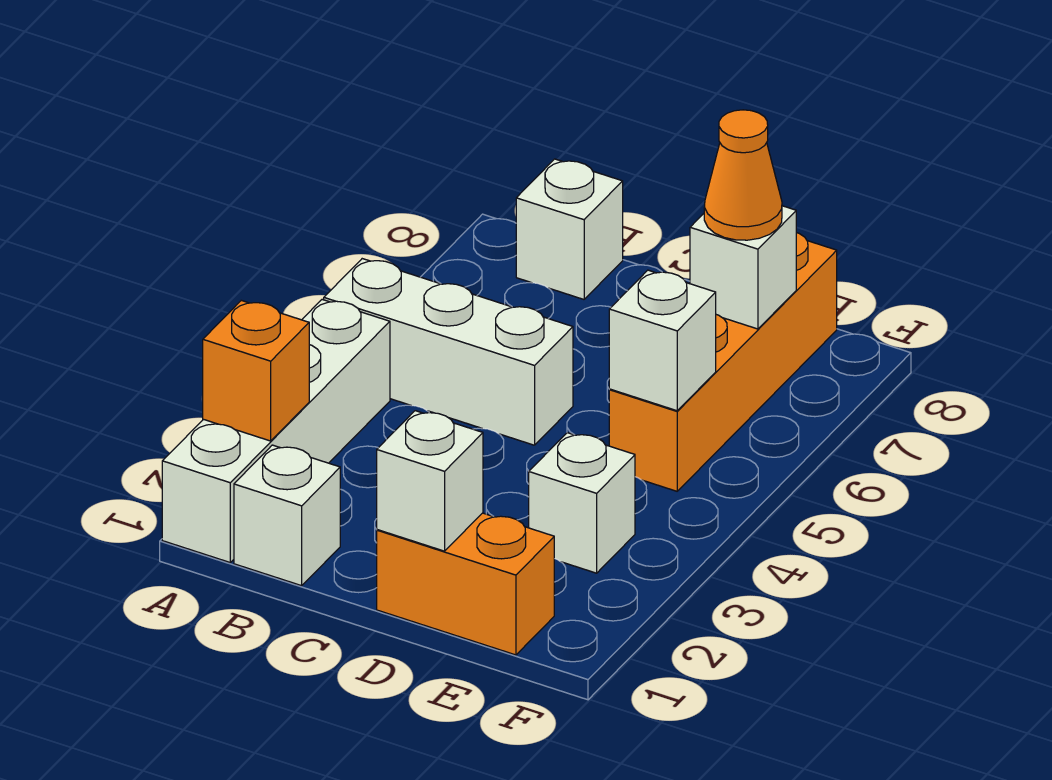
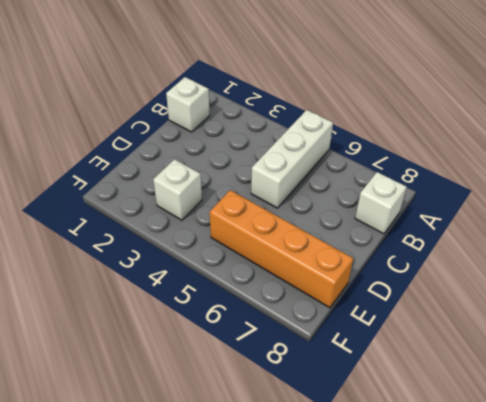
none -> white 1x4 brick [162,300,390,562]
none -> orange 1x2 brick [377,513,554,655]
none -> orange 1x1 brick [203,300,309,441]

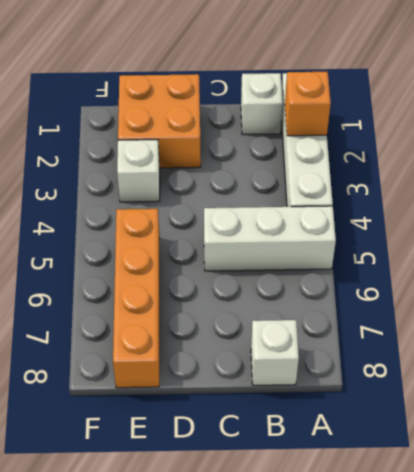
orange 2x2 brick [118,74,201,168] -> orange 1x2 brick [377,513,554,655]
none -> white 1x1 brick [377,411,483,551]
none -> white 1x1 brick [609,270,716,411]
none -> white 1x1 brick [690,206,796,329]

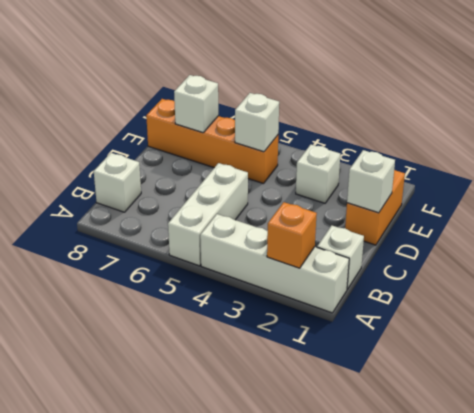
none -> orange 1x1 cone [704,110,782,240]

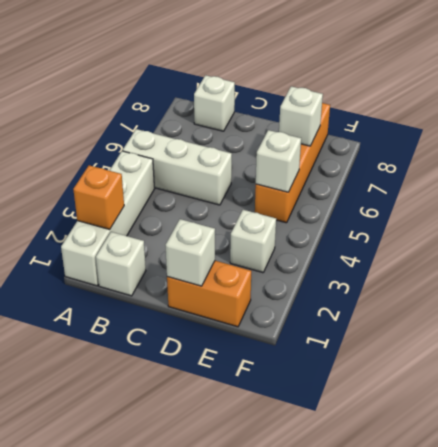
none -> orange 1x1 cone [704,110,782,240]

